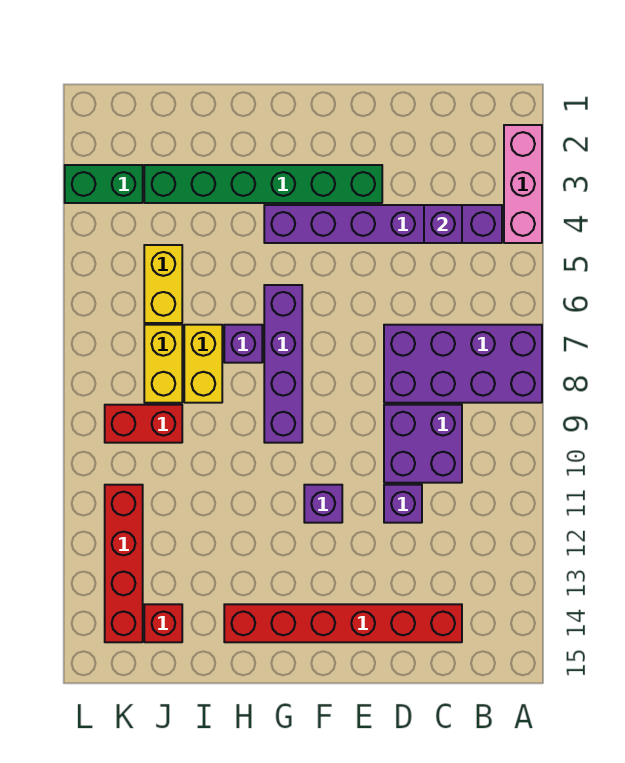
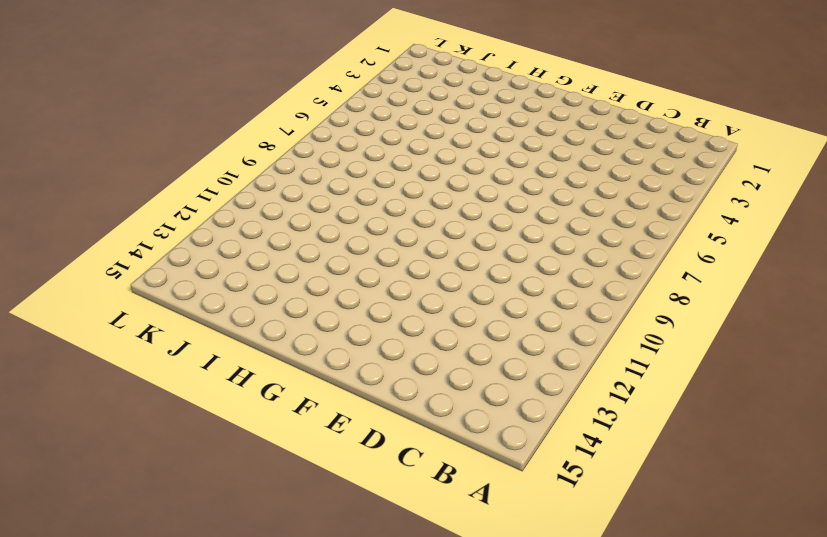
none -> pink 1x3 brick [504,125,542,243]
none -> purple 2x4 brick [384,325,542,403]
none -> purple 1x6 brick [264,205,502,243]

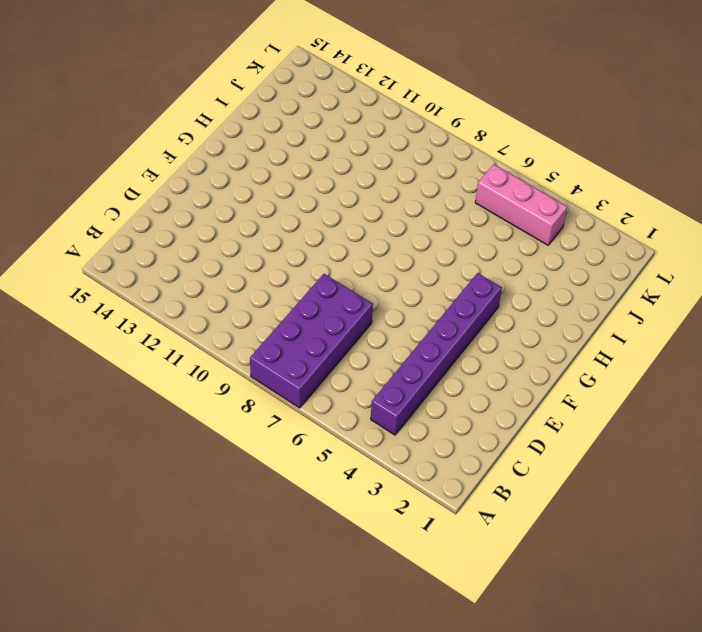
pink 1x3 brick [475,164,567,245] -> pink 1x3 brick moved to [504,125,542,243]
none -> purple 2x2 brick [384,405,462,483]
none -> red 1x6 brick [224,604,462,642]
none -> purple 1x1 brick [384,485,422,523]

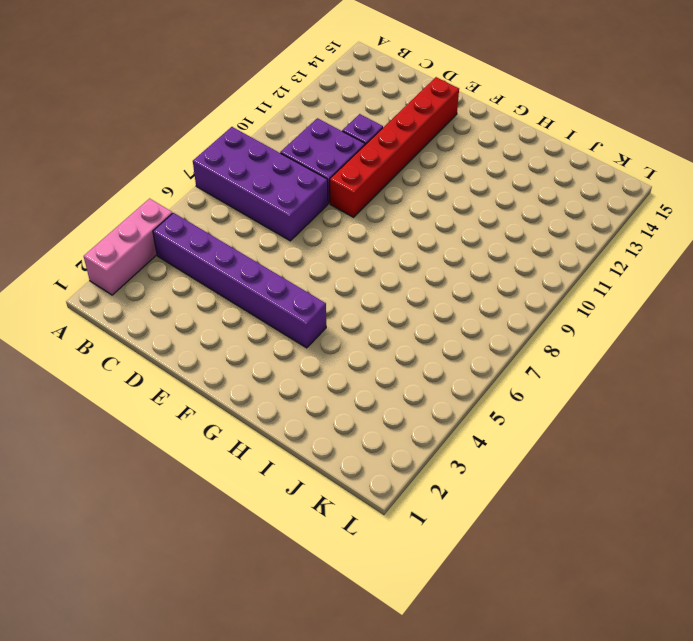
red 1x6 brick [330,77,459,217] -> red 1x6 brick turned to [224,604,462,642]
none -> green 1x6 brick [144,165,382,203]
none -> purple 1x1 brick [304,485,342,523]
none -> purple 1x4 brick [264,285,302,443]

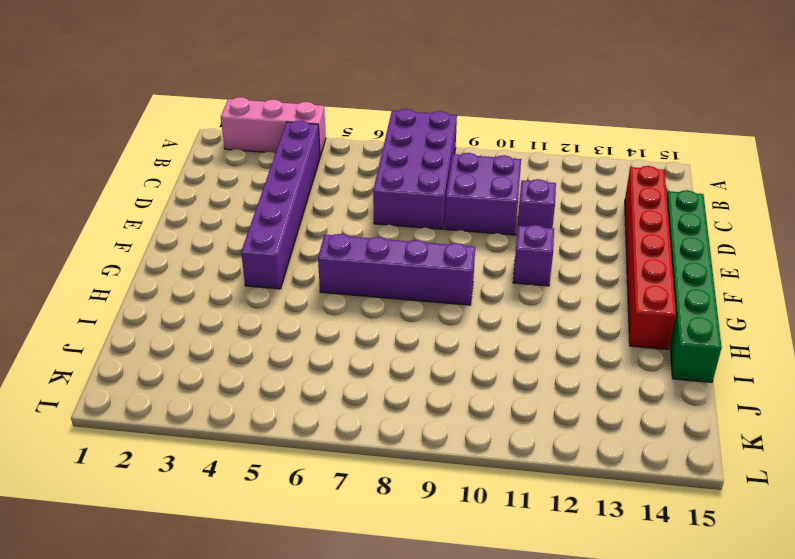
green 1x6 brick [667,190,722,382] -> green 1x6 brick moved to [144,165,382,203]
none -> purple 1x1 brick [224,325,262,363]
none -> yellow 1x2 brick [184,325,222,403]
none -> yellow 1x2 brick [144,245,182,323]

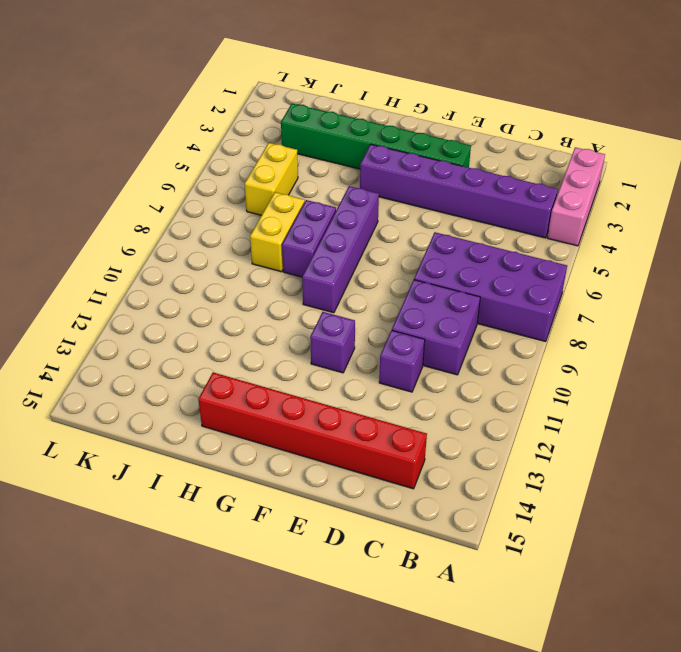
purple 1x2 brick [282,200,336,277] -> purple 1x1 brick [224,325,262,363]
none -> yellow 1x2 brick [144,325,182,403]
none -> red 1x2 brick [105,405,182,443]
none -> red 1x1 brick [144,604,182,642]

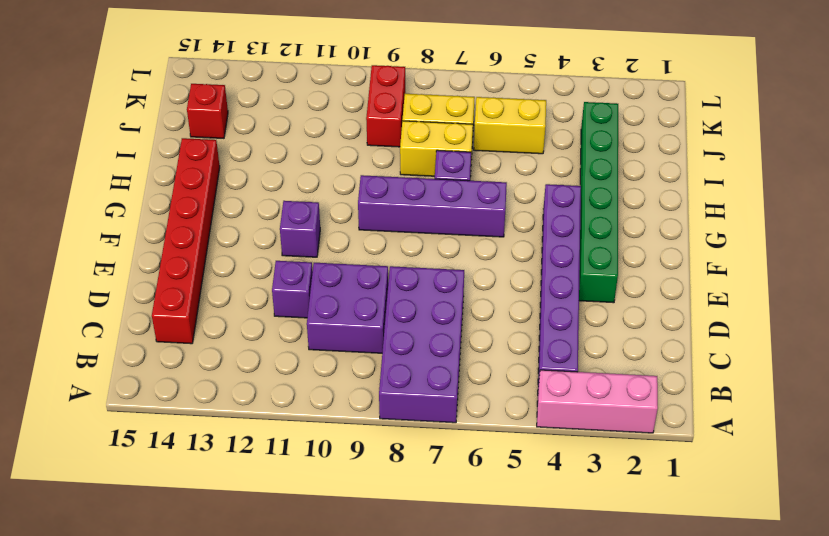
none -> green 1x2 brick [65,165,143,203]
none -> red 1x4 brick [105,485,143,642]
none -> purple 1x1 brick [424,205,462,243]

